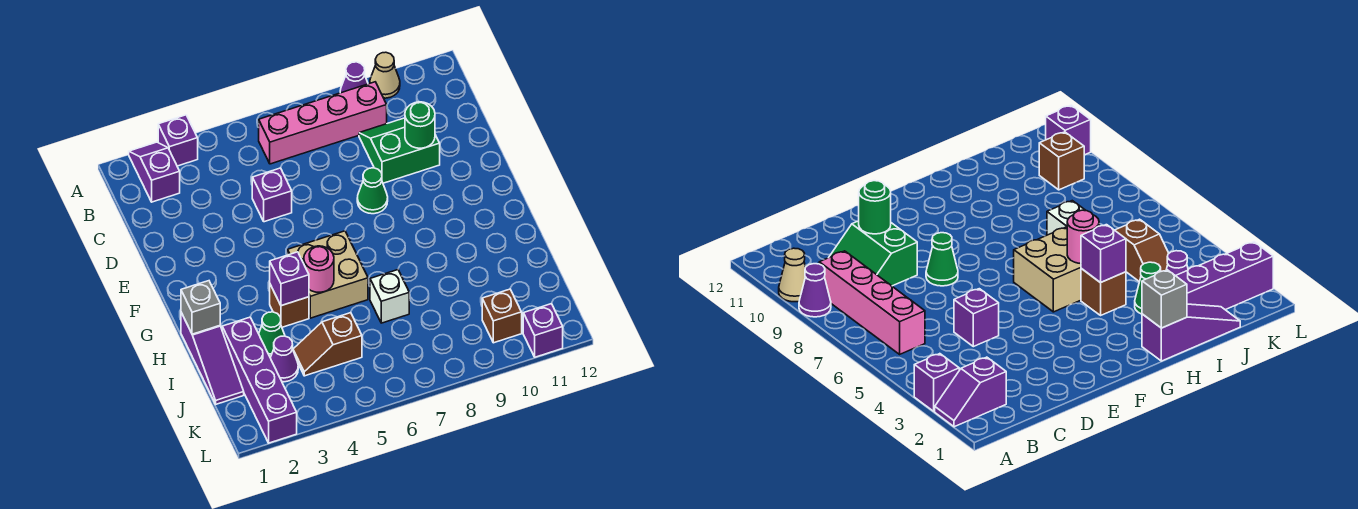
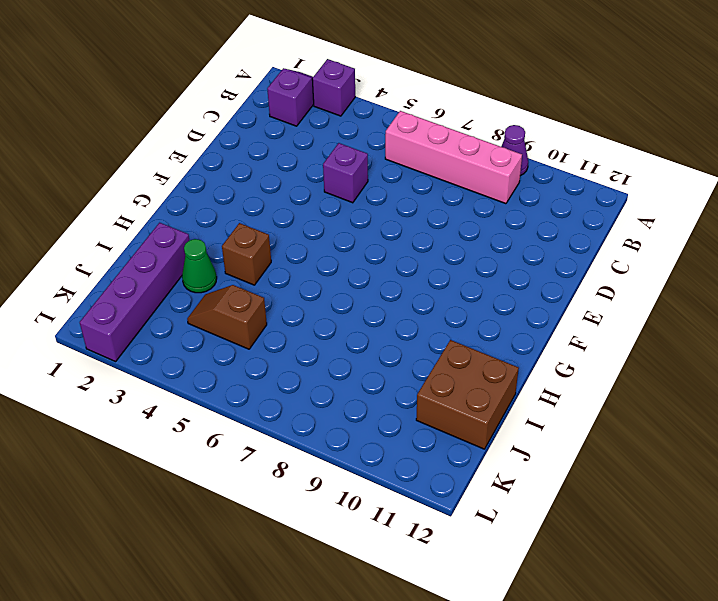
brown 2x2 brick [416,340,519,449] -> none
none -> tan 1x1 cone [370,52,400,98]
none -> green 2x2 slope [359,118,440,183]
none -> green 1x1 cone [357,168,388,214]

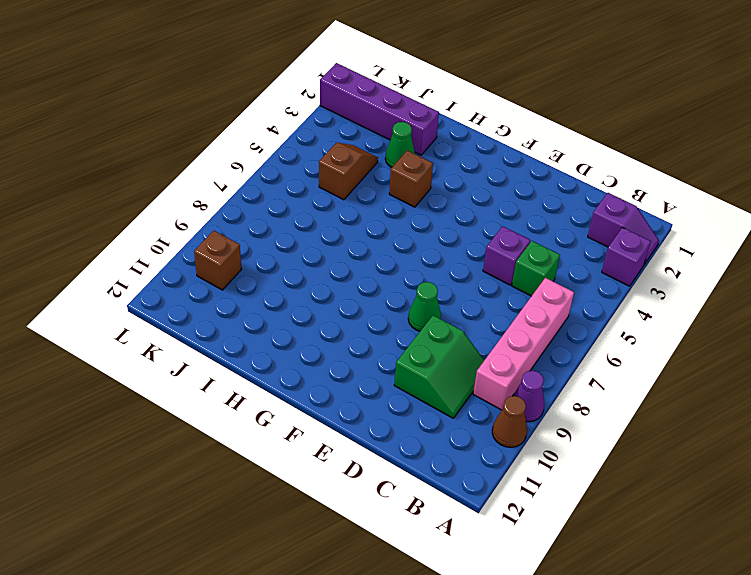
brown 1x1 cone [492,396,527,447] -> tan 1x1 cone [370,52,400,98]
green 1x1 brick [512,241,560,296] -> none
none -> tan 2x2 brick [288,231,368,318]
none -> purple 1x3 slope [181,313,244,404]
none -> white 1x1 brick [370,270,409,323]

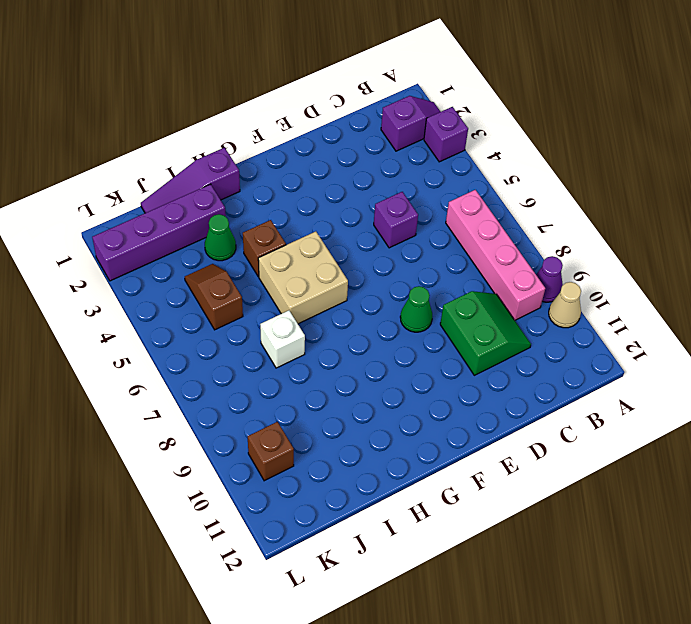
none -> purple 1x1 cone [271,336,298,382]
none -> purple 1x1 brick [523,304,563,357]
none -> green 1x1 round brick [405,102,435,148]

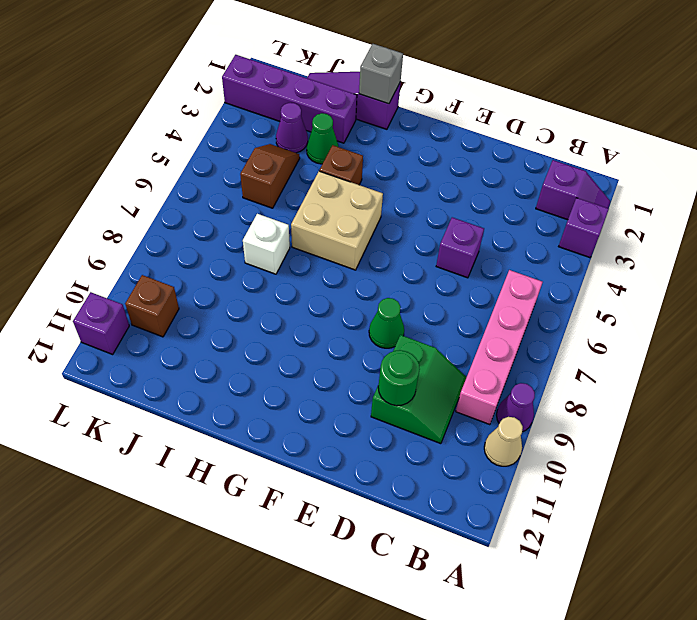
none -> purple 1x1 brick [270,252,309,306]
none -> pink 1x1 round brick [304,246,334,292]

